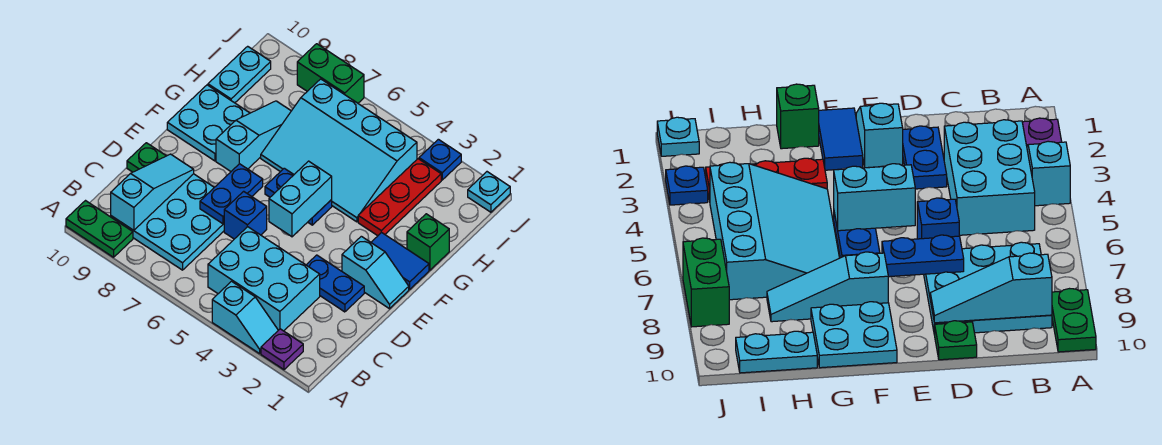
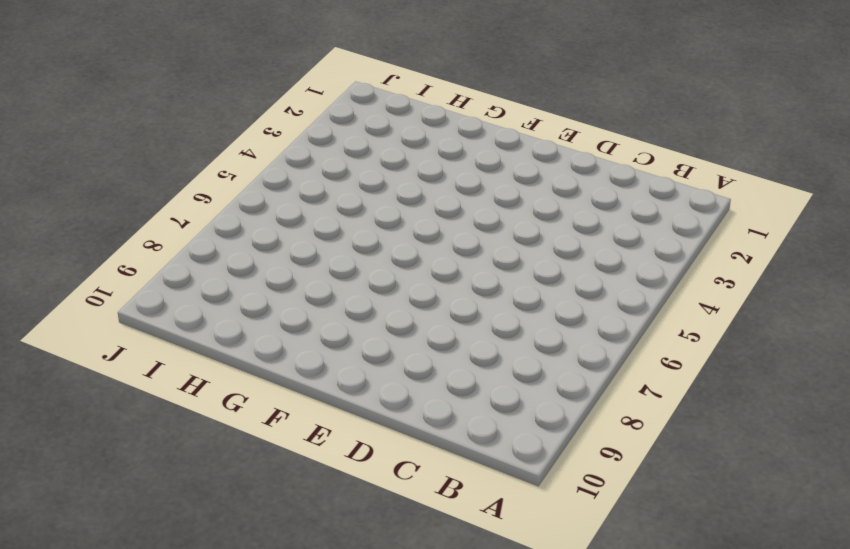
none -> purple 1x1 plate [261,329,303,370]
none -> cyan 1x2 slope [212,281,278,354]
none -> green 1x2 plate [66,201,133,257]

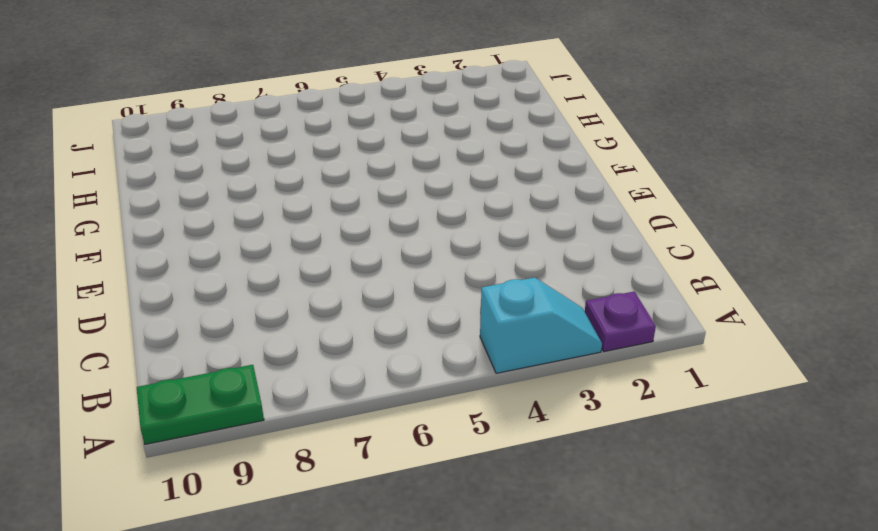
none -> cyan 2x3 brick [208,227,320,331]
none -> cyan 3x3 plate [111,174,224,270]
none -> blue 1x2 plate [307,255,364,312]

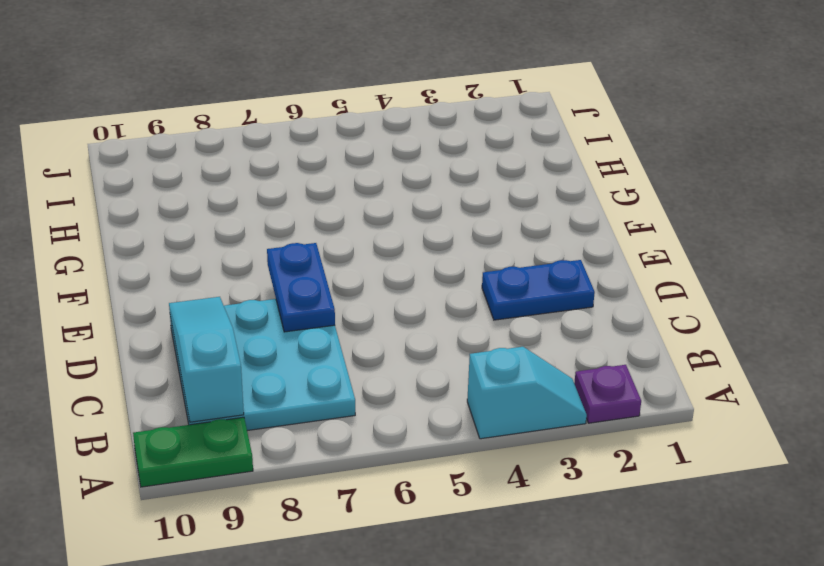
none -> cyan 2x3 brick [208,227,320,331]
none -> blue 1x1 brick [224,191,267,239]
none -> green 1x1 plate [127,143,166,172]

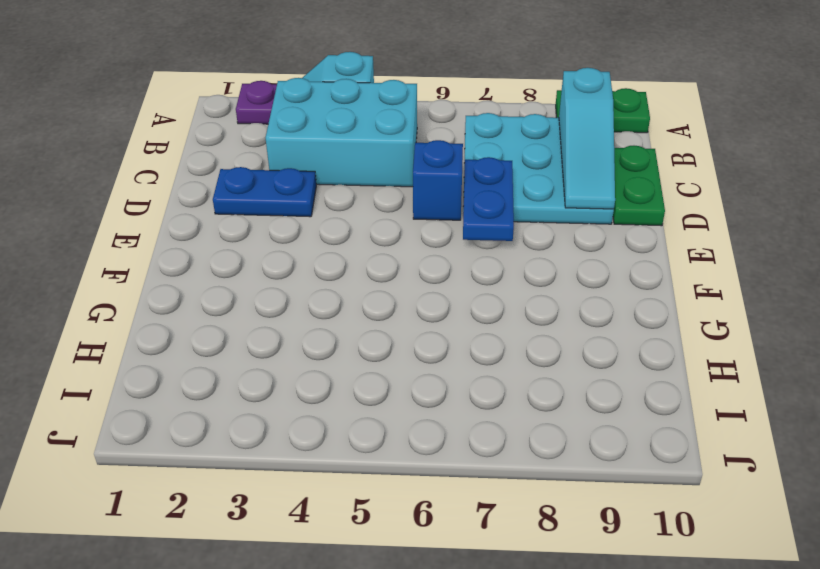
green 1x2 plate [613,146,665,226] -> green 1x1 plate [127,143,166,172]
none -> cyan 1x2 slope [342,236,409,309]
none -> blue 1x2 tile [371,232,429,289]
none -> blue 1x2 plate [265,168,332,225]

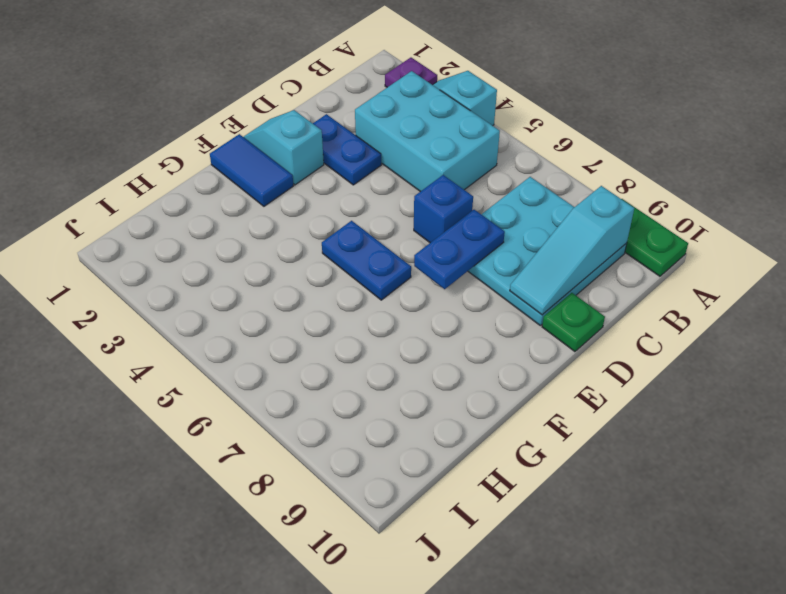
none -> cyan 1x3 slope [216,101,291,171]
none -> cyan 2x2 plate [167,85,250,161]
none -> green 1x1 brick [407,214,449,270]

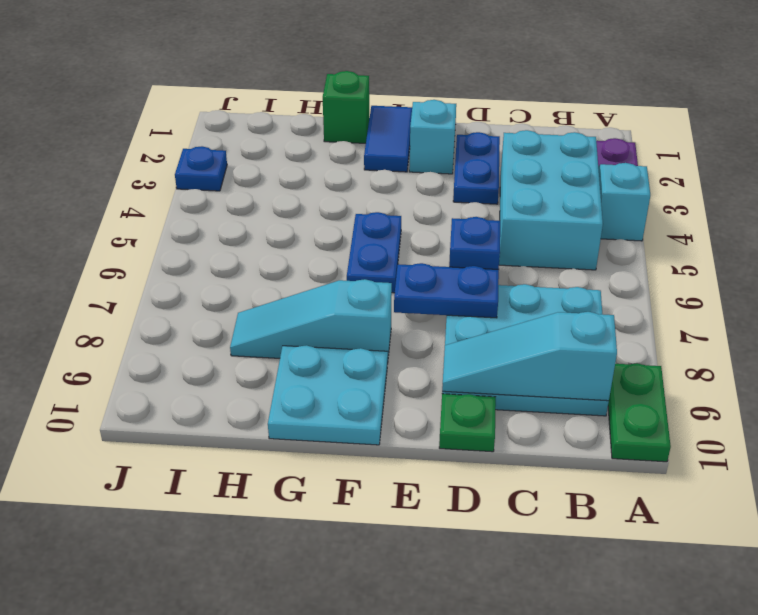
none -> red 1x3 plate [358,159,441,236]
none -> cyan 3x4 slope [261,79,417,222]
none -> cyan 1x2 plate [208,46,271,103]

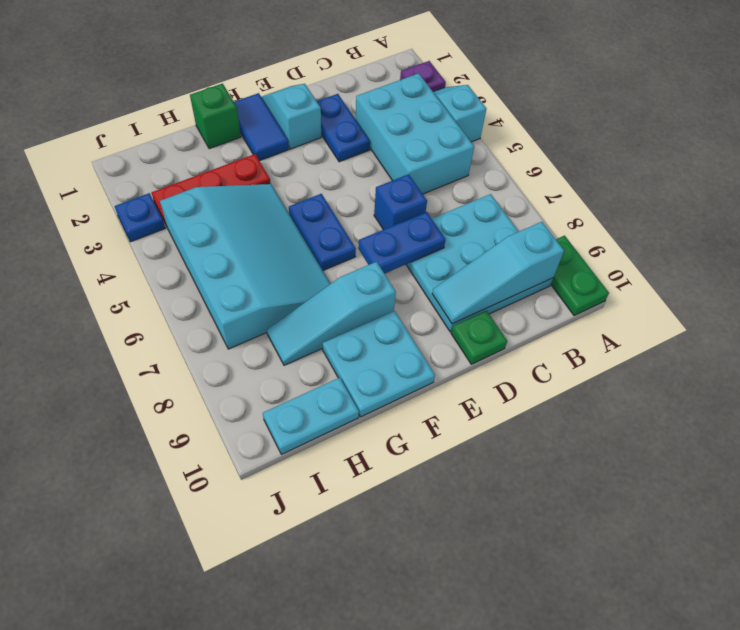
none -> cyan 1x1 plate [468,172,510,212]
none -> green 1x2 brick [297,44,364,103]
none -> cyan 1x2 brick [269,161,332,237]

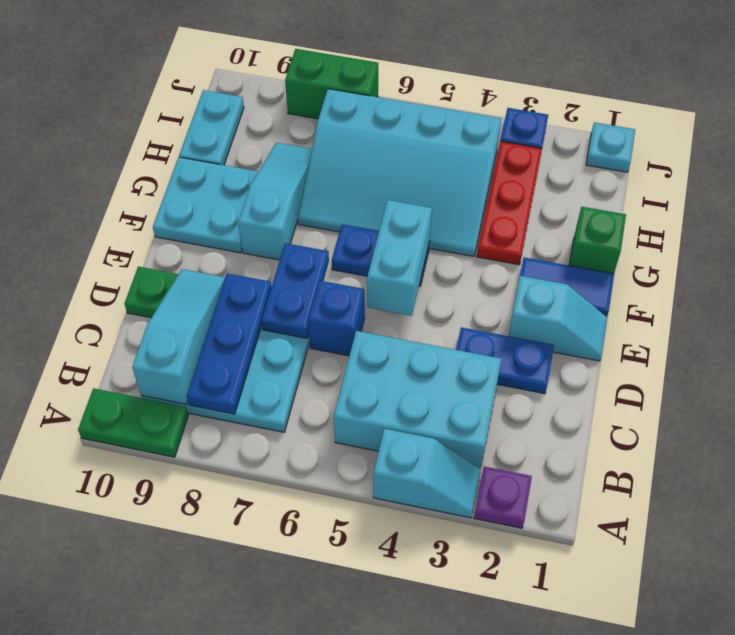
blue 1x3 plate [187,273,271,414] -> none

